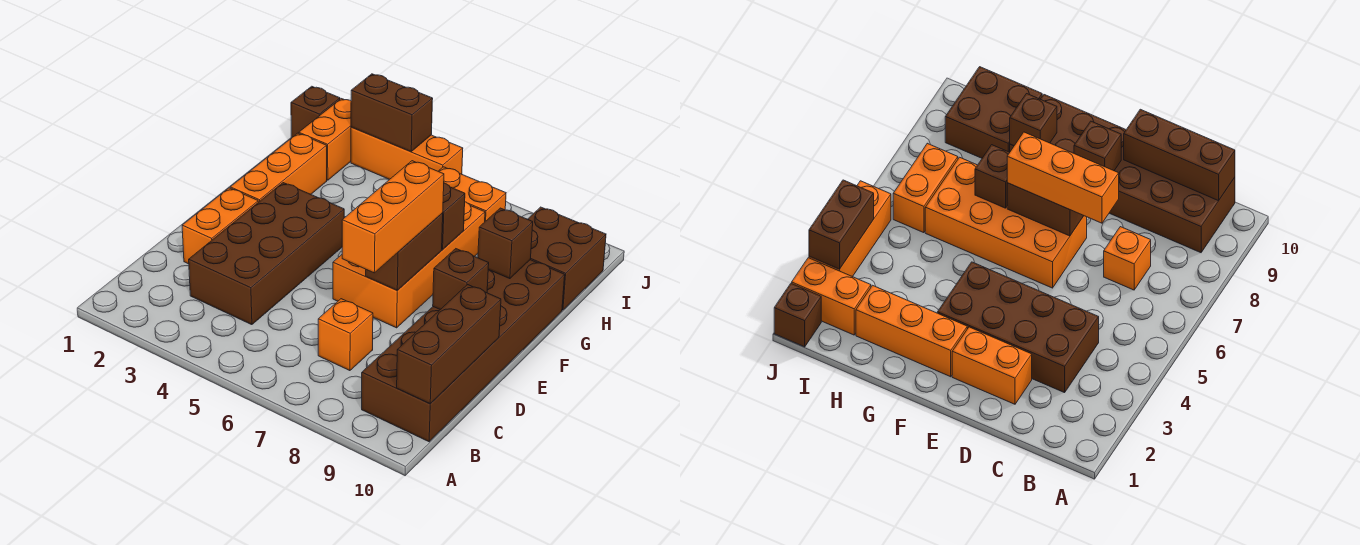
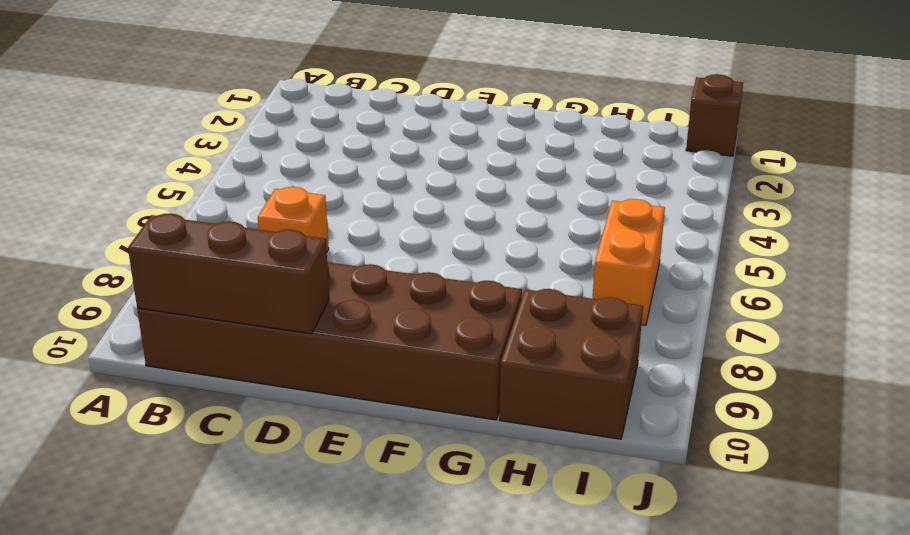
none -> brown 2x4 brick [189,183,344,325]
none -> orange 1x2 brick [182,188,258,264]
none -> orange 2x4 brick [333,202,485,328]

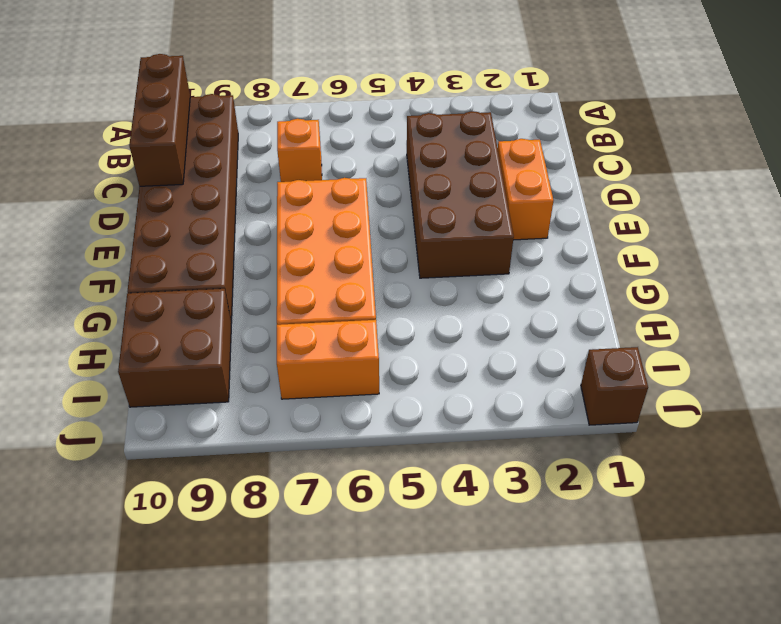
none -> orange 1x3 brick [230,133,327,202]
none -> orange 1x2 brick [299,99,351,180]
none -> orange 1x3 brick [351,127,463,179]

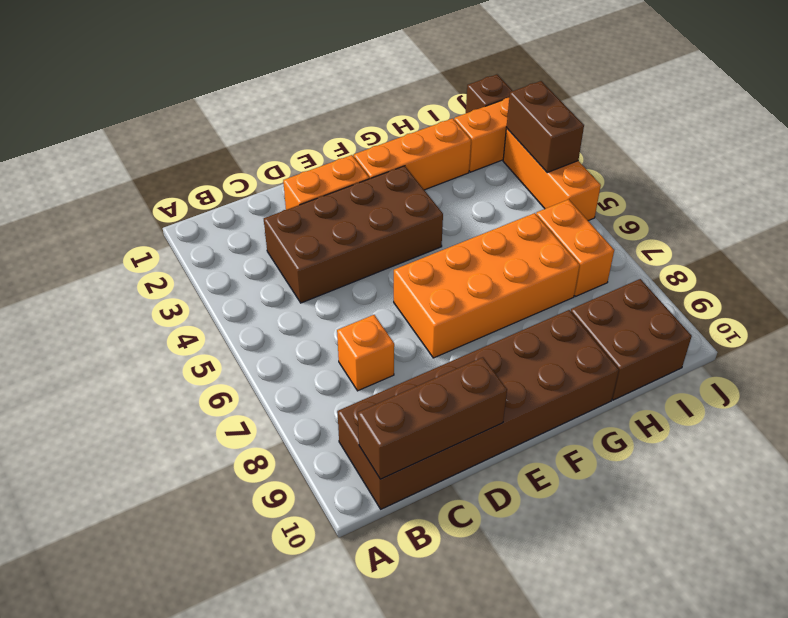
none -> brown 1x2 brick [366,213,443,290]
none -> brown 1x1 brick [433,249,489,309]
none -> brown 1x1 brick [442,183,465,249]

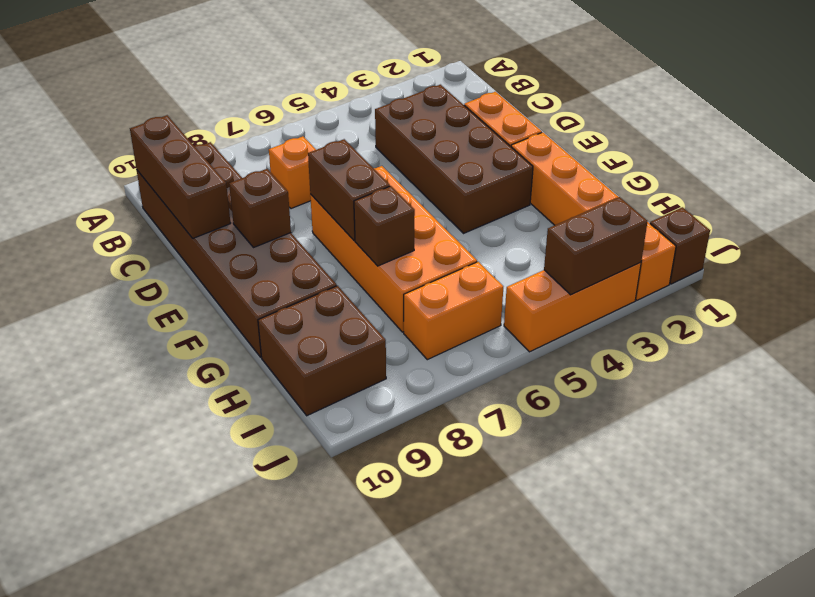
none -> brown 1x1 brick [478,208,533,279]
none -> orange 1x3 brick [342,161,444,273]

